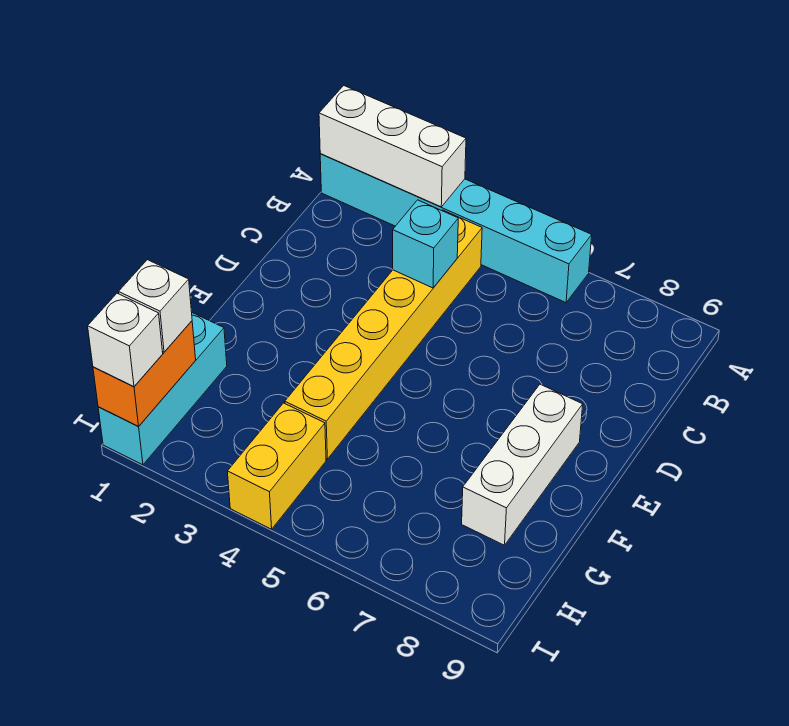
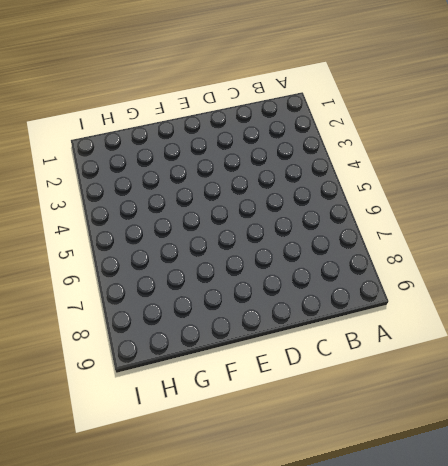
none -> cyan 1x6 brick [320,154,592,303]
none -> yellow 1x6 brick [285,210,482,459]

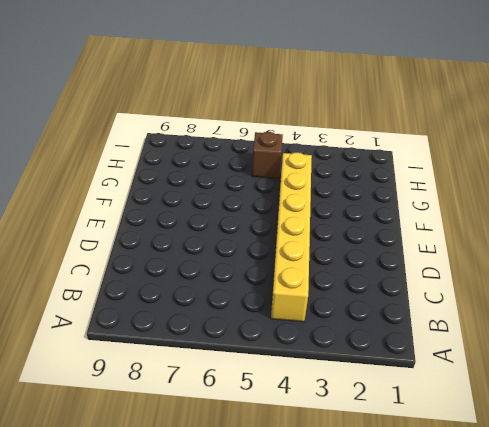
brown 1x1 brick [252,132,283,179] -> none
none -> cyan 1x6 brick [320,154,592,303]
none -> white 1x3 brick [462,384,583,545]

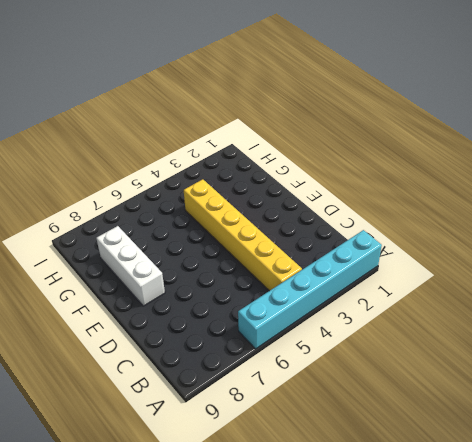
none -> cyan 1x3 brick [98,313,227,465]
none -> yellow 1x2 brick [227,403,326,529]

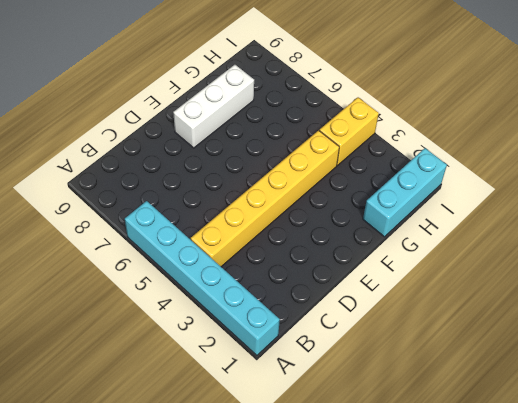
none -> white 1x3 brick [319,86,466,207]
none -> cyan 1x1 brick [393,200,458,288]

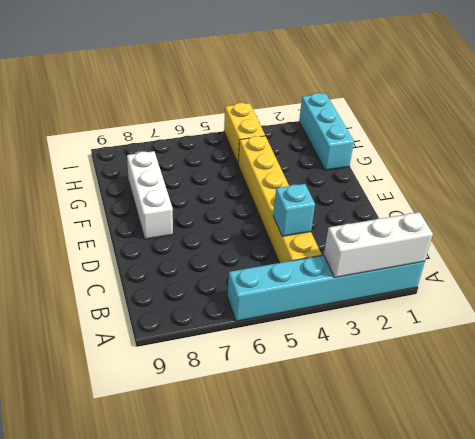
none -> orange 1x2 brick [93,321,196,427]
none -> white 1x1 brick [119,260,192,352]

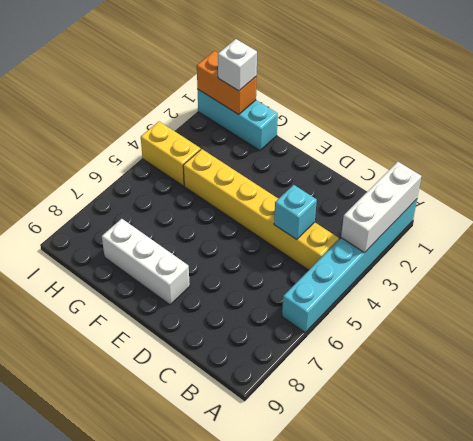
none -> white 1x1 brick [88,293,163,387]

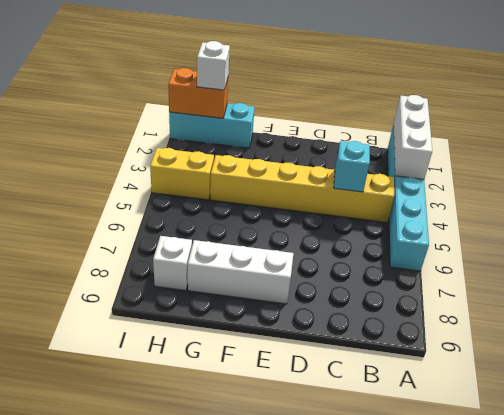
white 1x1 brick [153,236,192,290] -> white 1x1 brick moved to [88,293,163,387]

